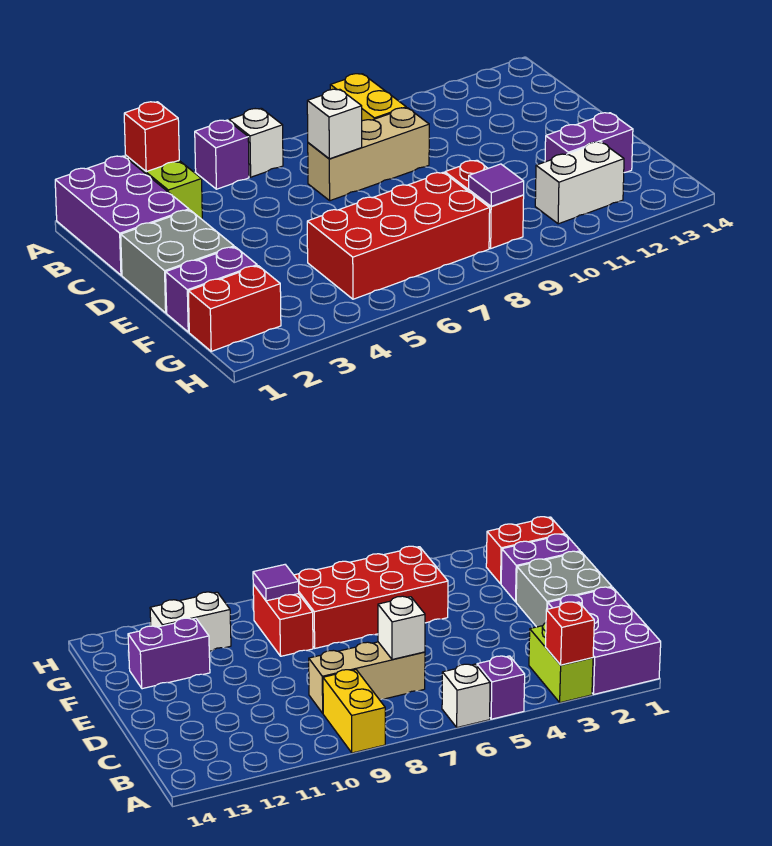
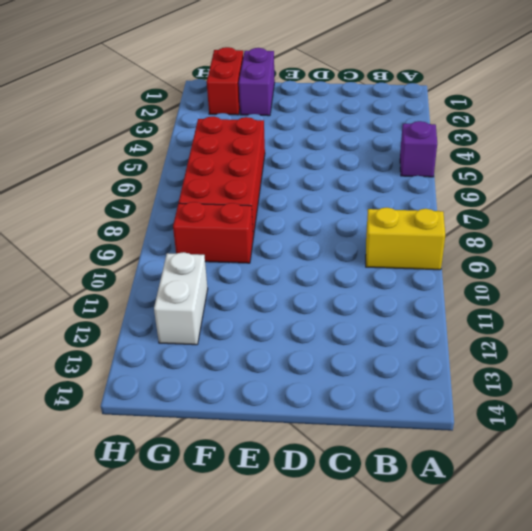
none -> purple 2x3 brick [55,156,189,275]
none -> lime 1x2 brick [125,156,202,219]
none -> white 1x1 brick [229,108,283,177]

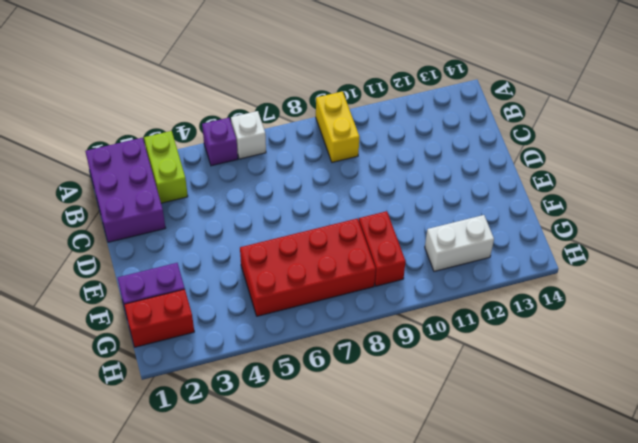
none -> tan 1x3 brick [308,108,429,201]
none -> grey 2x2 brick [121,210,234,313]
none -> purple 1x2 brick [545,113,633,173]

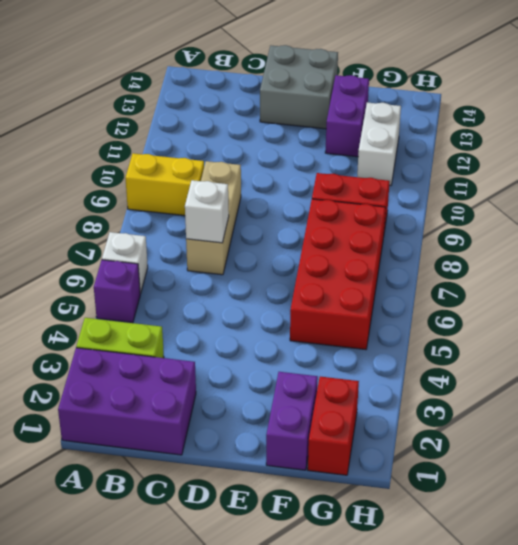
grey 2x2 brick [260,45,338,129] -> grey 2x2 brick moved to [121,210,234,313]
none -> red 1x1 brick [124,102,179,172]
none -> purple 1x1 tile [469,164,524,206]

